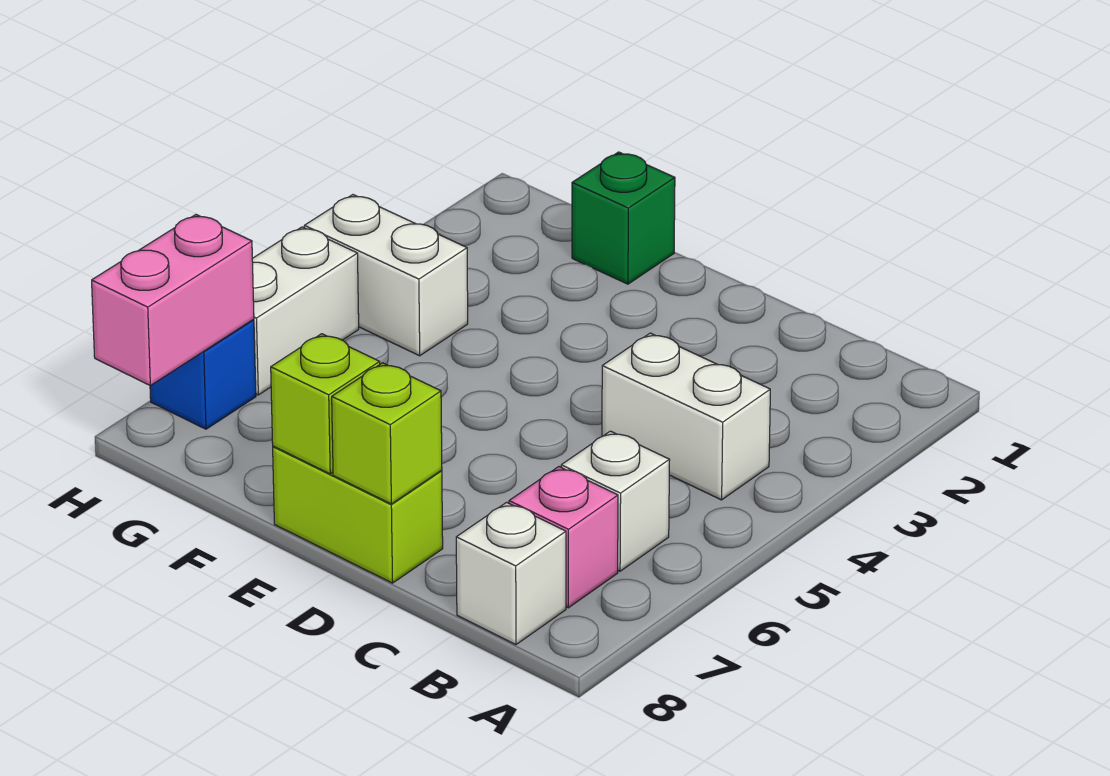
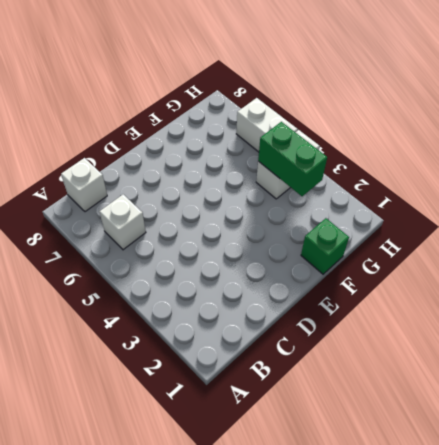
green 1x2 brick [258,122,327,196] -> none
none -> white 1x2 brick [602,333,770,500]
none -> pink 1x1 brick [509,467,618,608]
none -> lime 1x2 brick [273,446,443,583]

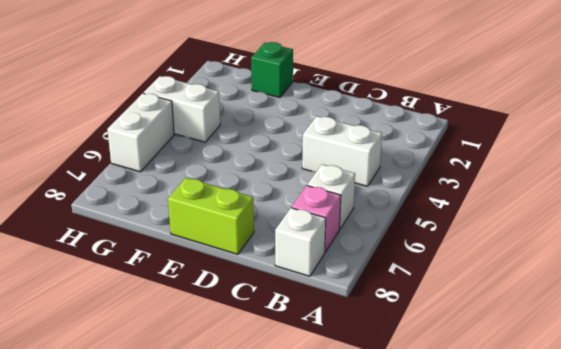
none -> blue 1x1 brick [150,320,256,429]
none -> lime 1x1 brick [332,363,442,504]
none -> lime 1x1 brick [271,334,380,474]

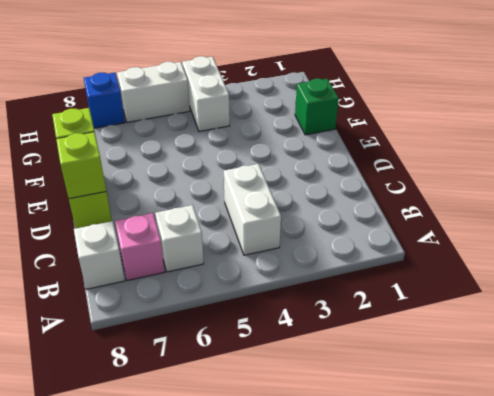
none -> pink 1x2 brick [92,215,254,386]

